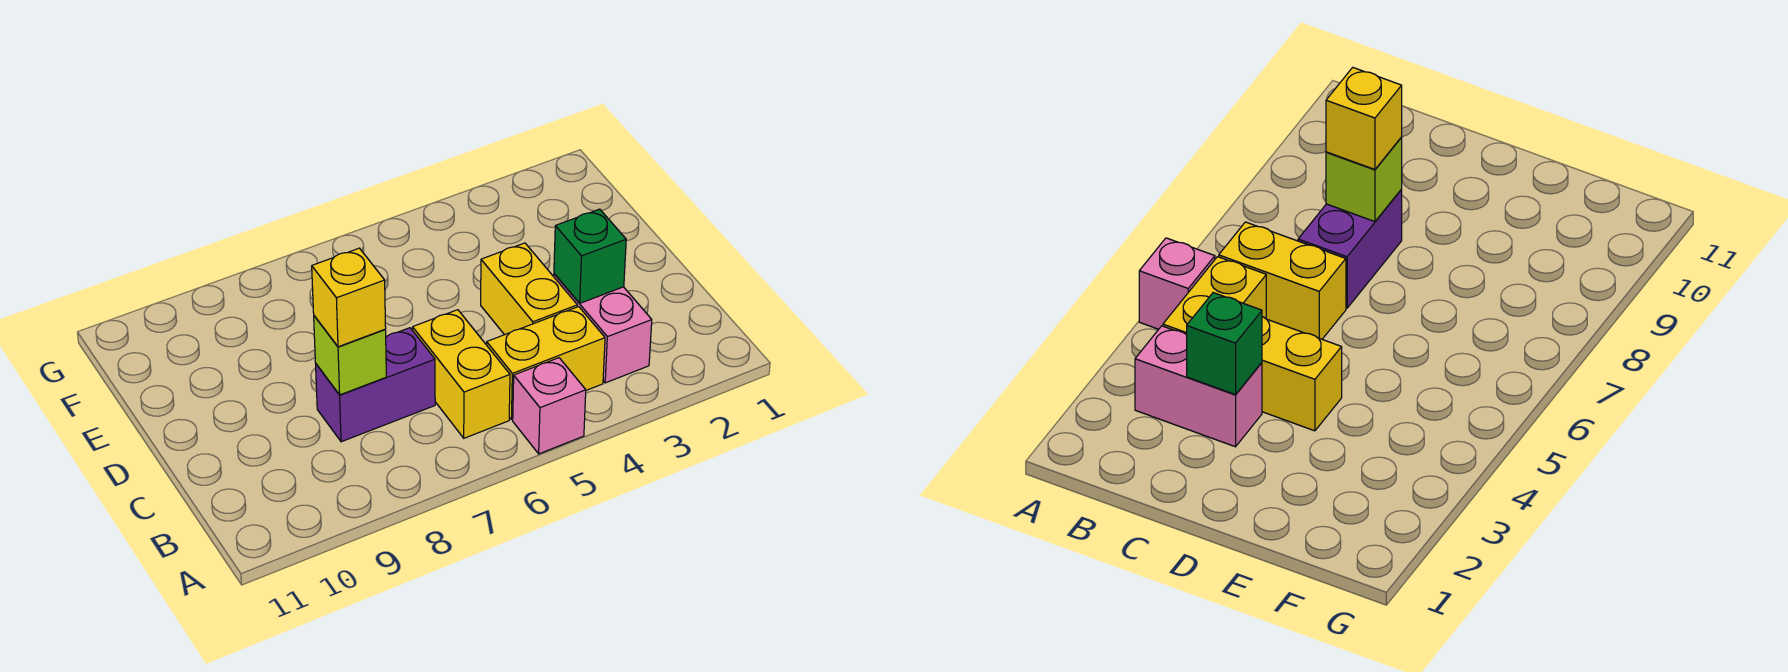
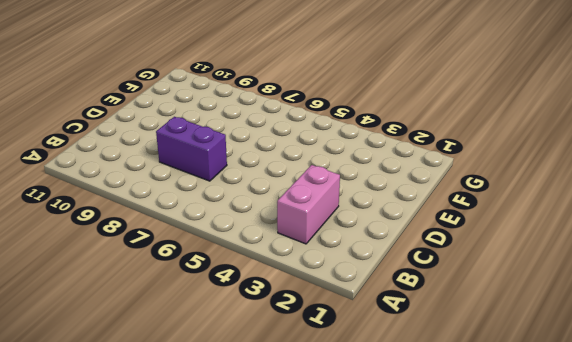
none -> pink 1x1 brick [513,358,586,454]
none -> yellow 1x2 brick [487,307,605,420]

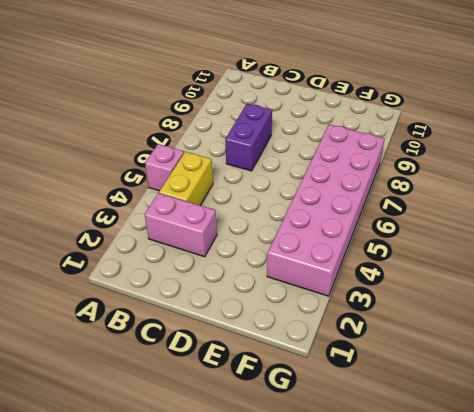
pink 2x6 brick [267,124,385,296] -> none
none -> yellow 1x2 brick [413,310,510,438]
none -> yellow 1x2 brick [481,243,577,335]

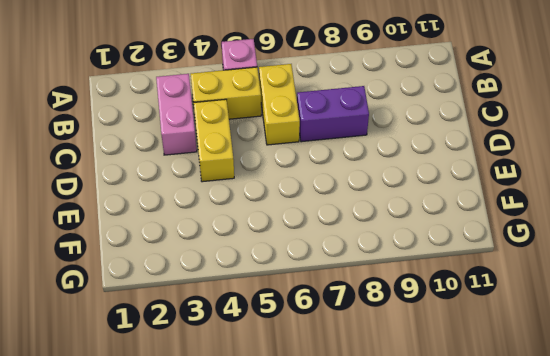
none -> green 1x1 brick [554,209,626,303]
none -> lime 1x1 brick [314,316,386,395]

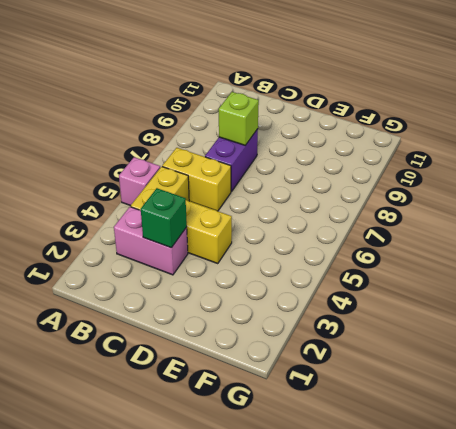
none -> yellow 1x1 brick [312,248,386,347]

